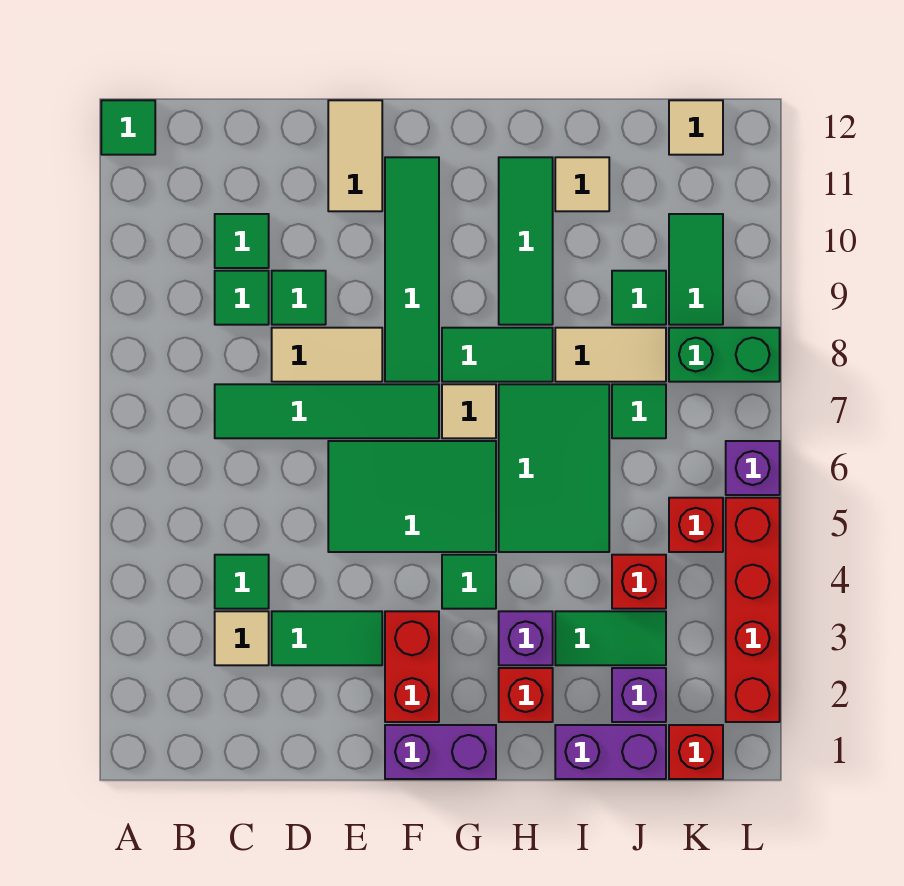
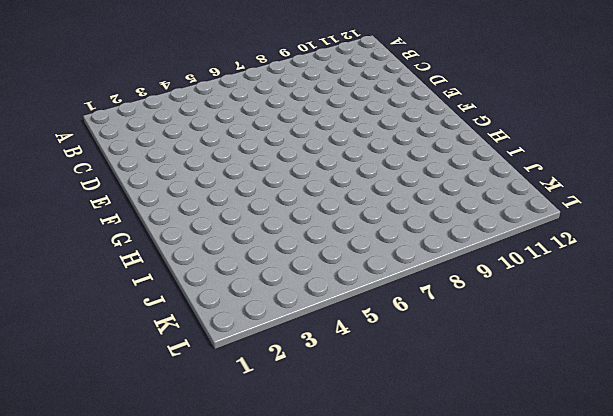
none -> green 1x1 tile [101,100,155,155]
none -> tan 1x1 tile [215,611,269,665]
none -> green 1x1 tile [215,555,269,609]
none -> green 1x4 tile [215,384,439,438]

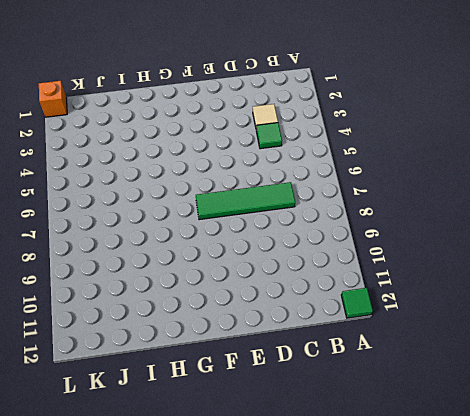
orange 1x1 brick [39,81,67,117] -> none
none -> green 1x1 tile [215,271,269,325]
none -> green 1x1 tile [215,214,269,268]
none -> green 1x2 tile [272,611,382,665]
none -> tan 1x2 tile [272,328,382,382]

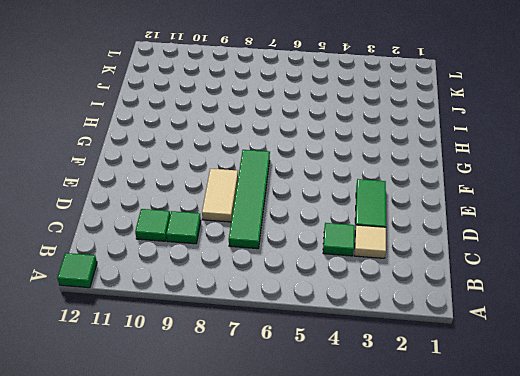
none -> green 1x1 tile [272,271,326,325]
none -> green 2x3 tile [328,441,496,552]
none -> tan 1x2 tile [328,100,382,211]
none -> purple 1x2 brick [385,725,496,779]

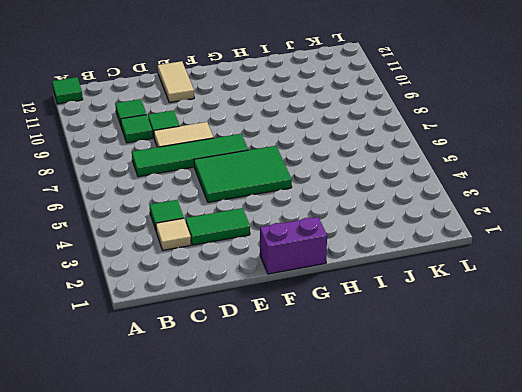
none -> red 1x2 brick [385,611,439,722]
none -> green 1x4 tile [385,157,439,382]
none -> green 1x1 tile [442,555,496,609]
none -> tan 1x1 tile [442,384,496,438]

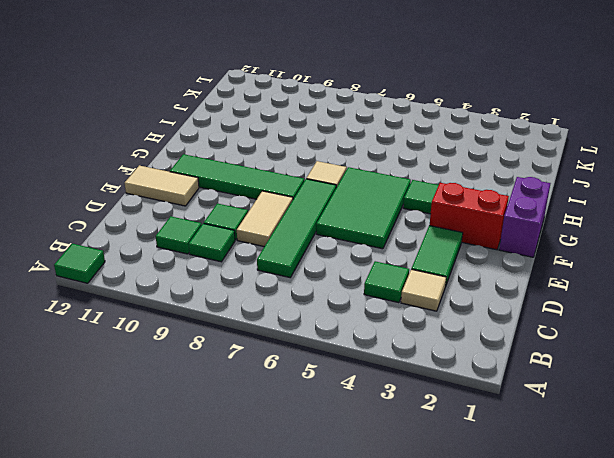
none -> green 1x2 tile [442,328,553,382]
none -> red 1x1 brick [499,668,553,722]
none -> purple 1x1 brick [499,611,553,665]
none -> green 2x3 tile [499,384,609,552]

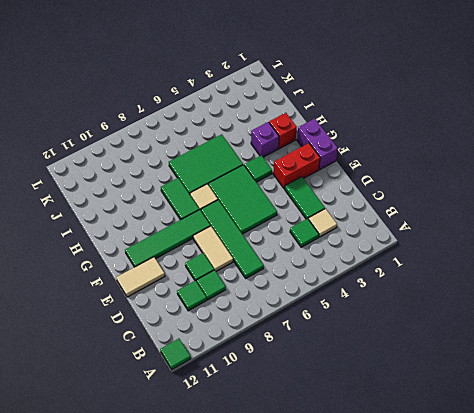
none -> green 1x3 tile [499,157,553,325]
none -> purple 1x2 brick [555,725,666,779]
none -> green 1x2 tile [555,611,666,665]
none -> tan 1x2 tile [555,328,666,382]

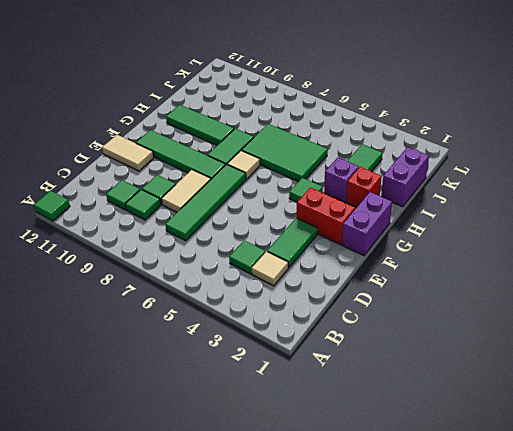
none -> green 2x3 tile [328,441,496,552]
none -> tan 1x2 tile [555,328,666,382]
none -> tan 1x1 tile [555,157,609,211]
none -> purple 1x1 brick [612,668,666,722]

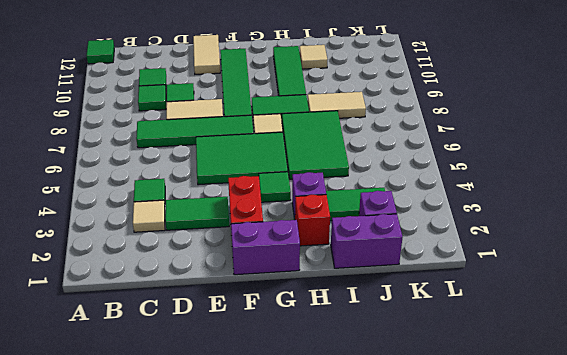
none -> red 1x1 brick [612,555,666,609]
none -> green 1x1 tile [612,384,666,438]
none -> green 1x1 tile [612,271,666,325]
none -> red 1x1 brick [669,725,723,779]

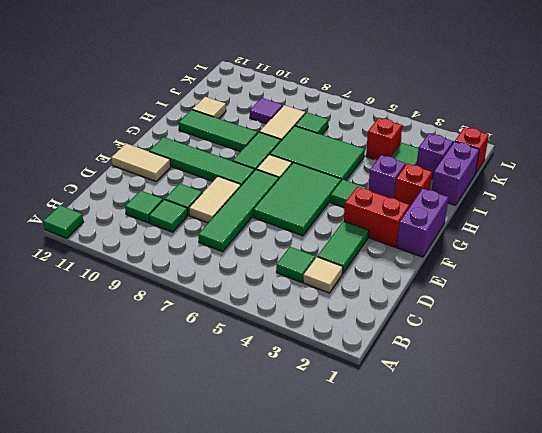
purple 1x1 tile [250,98,283,124] -> green 1x1 tile [612,271,666,325]
none -> red 1x1 brick [669,498,723,552]
none -> green 1x2 brick [669,328,780,382]
none -> green 1x2 tile [669,214,723,325]
none -> tan 1x1 tile [669,100,723,155]

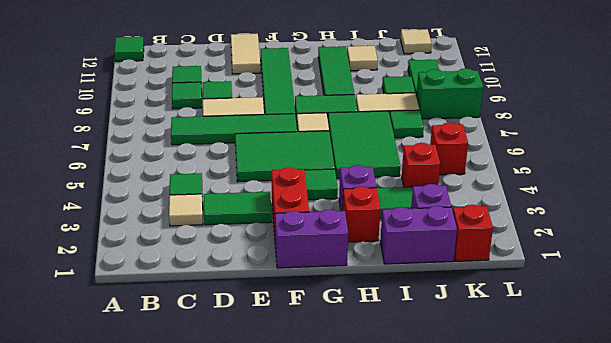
none -> red 1x4 brick [726,498,780,722]
none -> purple 1x1 brick [726,441,780,495]

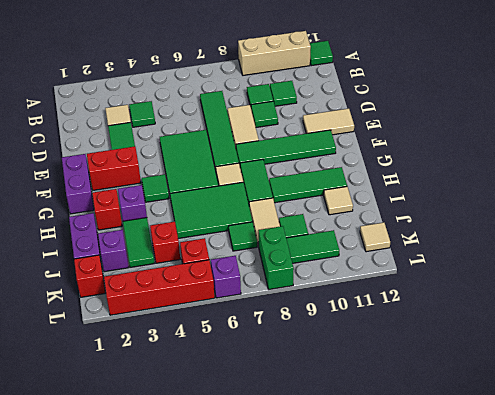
tan 1x3 brick [238,31,311,75] -> none

